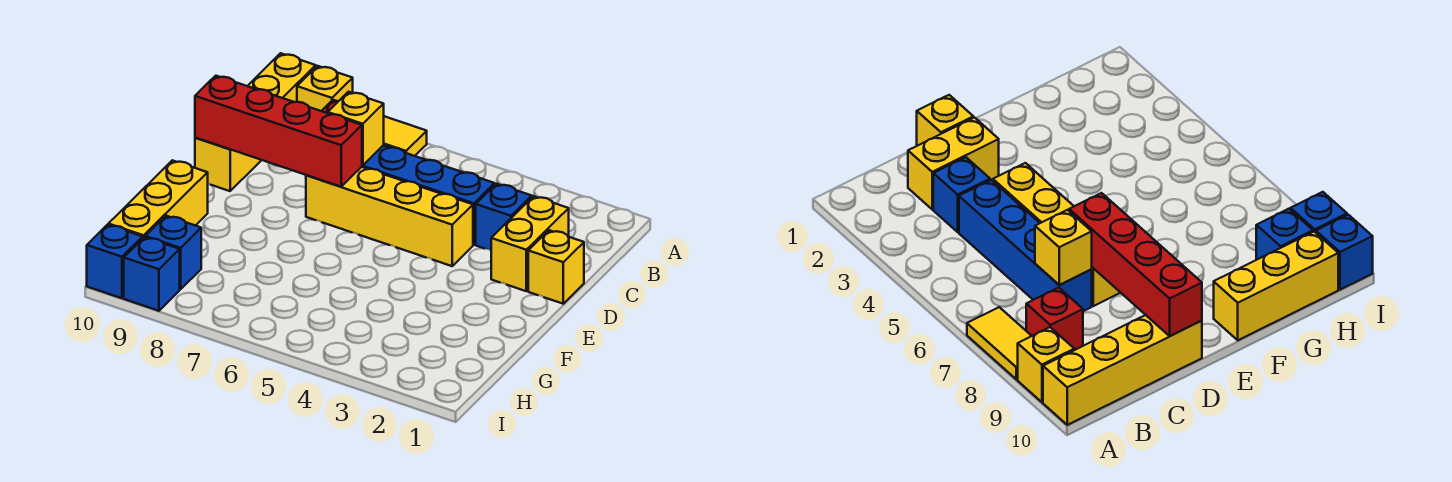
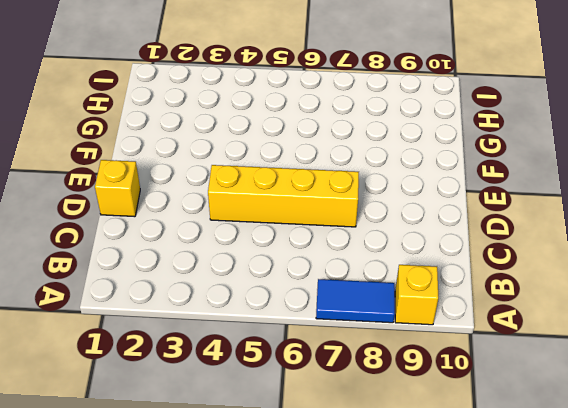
blue 1x2 tile [316,279,395,323] -> yellow 1x2 tile [384,116,427,156]
none -> yellow 1x4 brick [195,53,316,191]
none -> red 1x1 brick [1026,288,1083,350]
none -> yellow 1x2 brick [491,196,569,291]

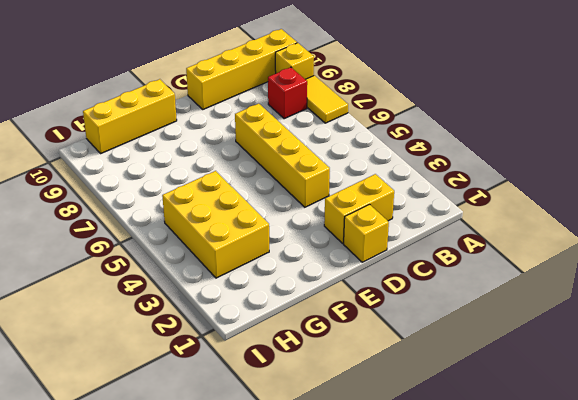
yellow 2x3 brick [162,171,269,278] -> none
none -> blue 1x1 brick [476,184,532,250]
none -> blue 1x4 brick [362,145,495,245]
none -> blue 1x1 brick [145,216,201,289]

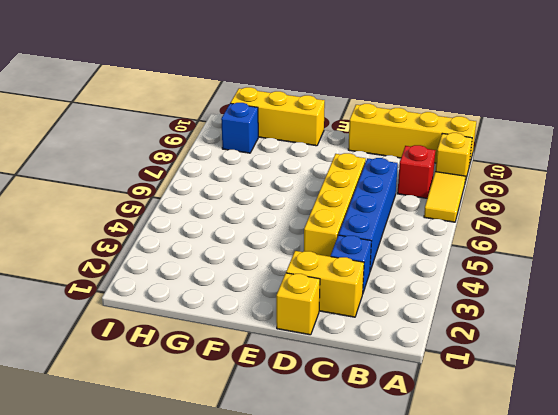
none -> blue 1x1 brick [124,237,180,311]
none -> blue 1x1 brick [87,225,143,298]
none -> yellow 1x1 brick [328,92,384,165]

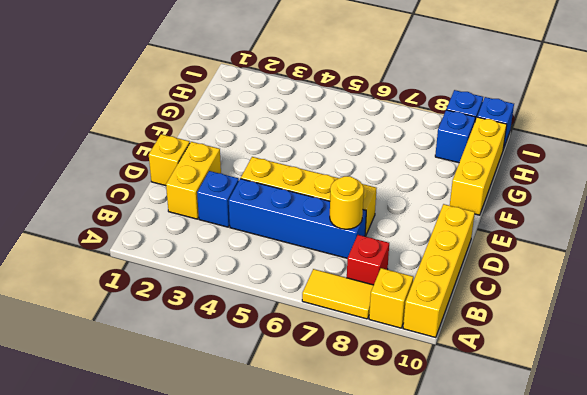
yellow 1x1 round brick [330,176,364,229] -> yellow 1x1 brick [328,92,384,165]
none -> red 1x4 brick [195,76,362,187]

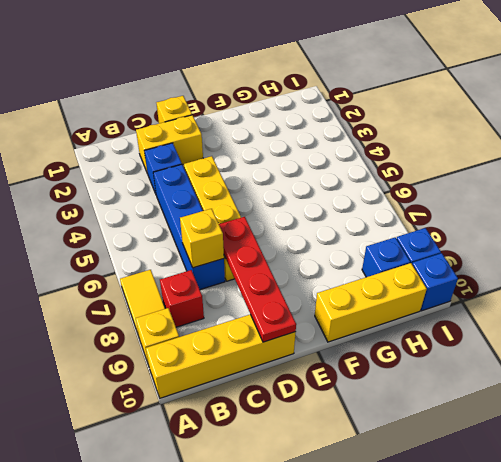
red 1x4 plate [219,217,296,342] -> red 1x4 brick [195,76,362,187]

